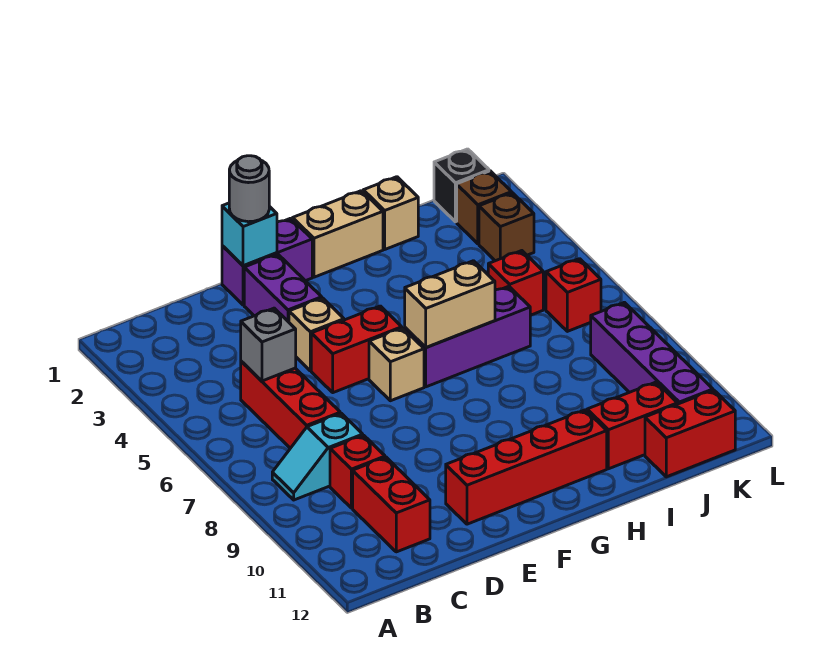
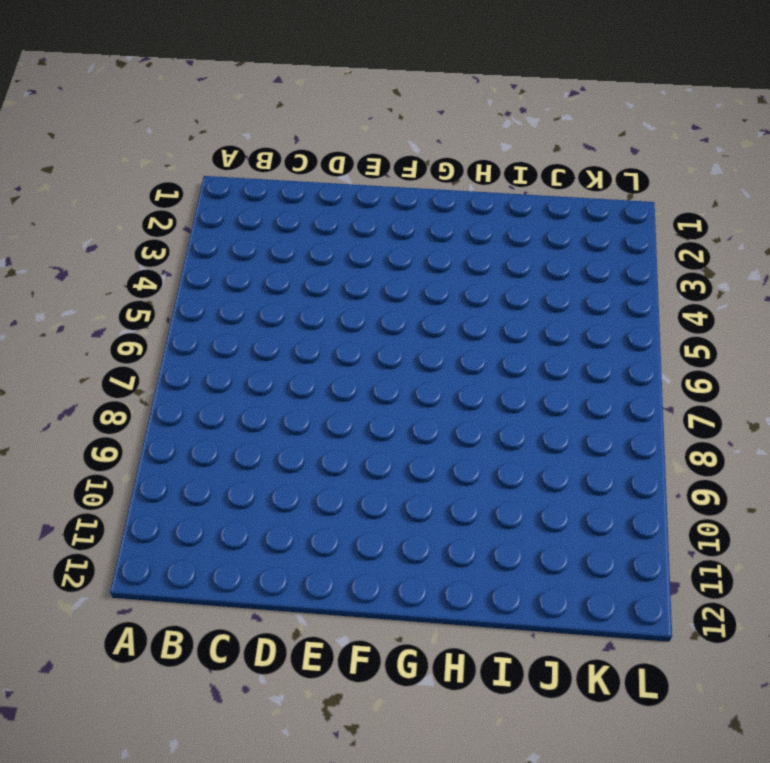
none -> cyan 1x2 slope [272,413,363,500]
none -> red 1x3 brick [241,361,340,448]
none -> red 1x1 brick [330,435,385,508]

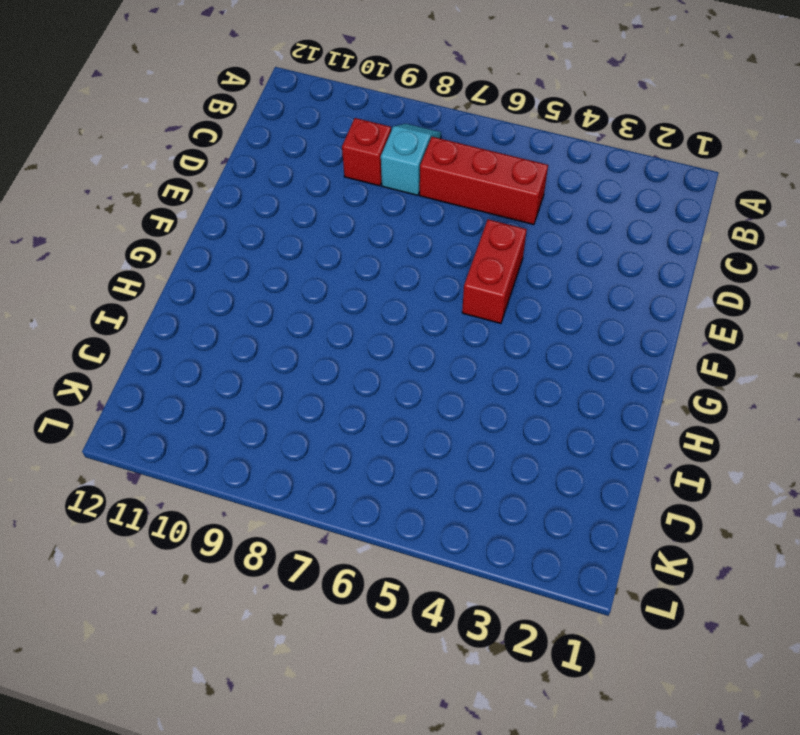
none -> red 1x2 brick [353,457,430,552]
none -> purple 1x2 brick [222,218,312,305]
none -> purple 1x2 brick [244,254,322,322]

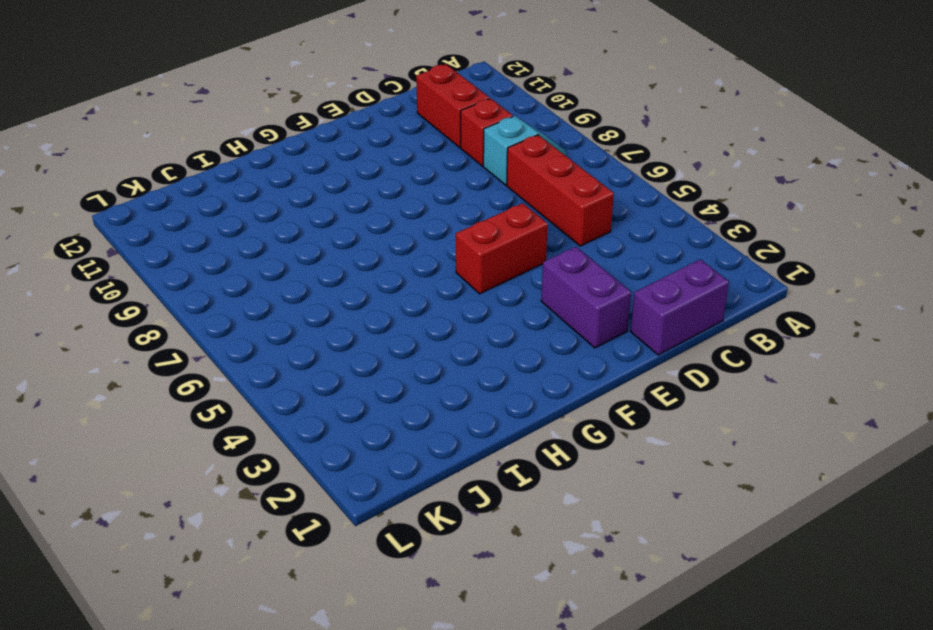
purple 1x2 brick [631,259,729,355] -> purple 1x2 brick moved to [222,218,312,305]
none -> tan 1x1 brick [289,298,344,371]
none -> red 1x4 brick [446,410,607,524]
none -> tan 1x1 brick [369,328,424,401]

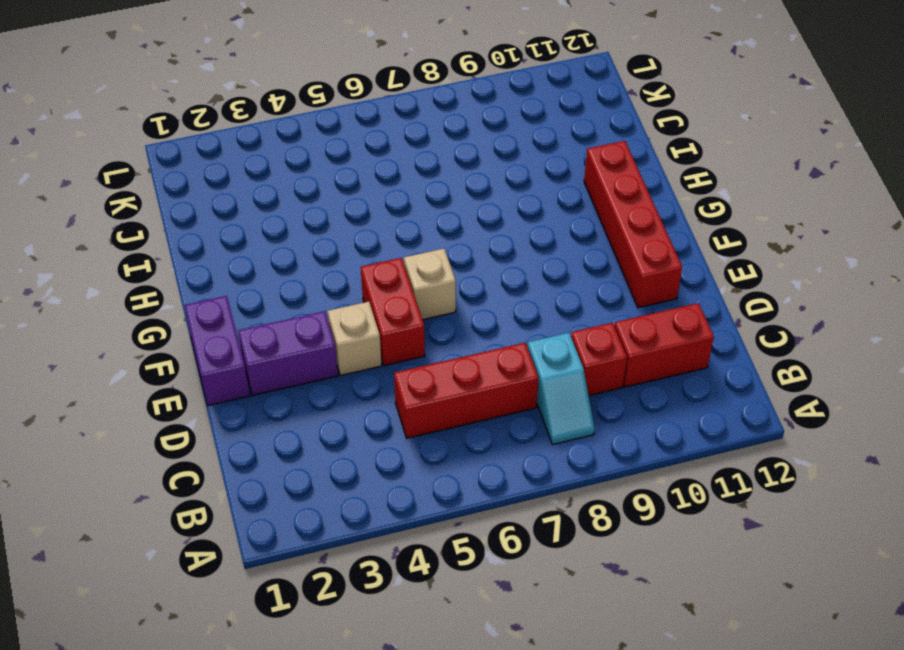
none -> tan 1x2 brick [293,191,383,277]
none -> purple 1x3 brick [405,286,530,387]
none -> tan 1x1 brick [363,177,418,249]

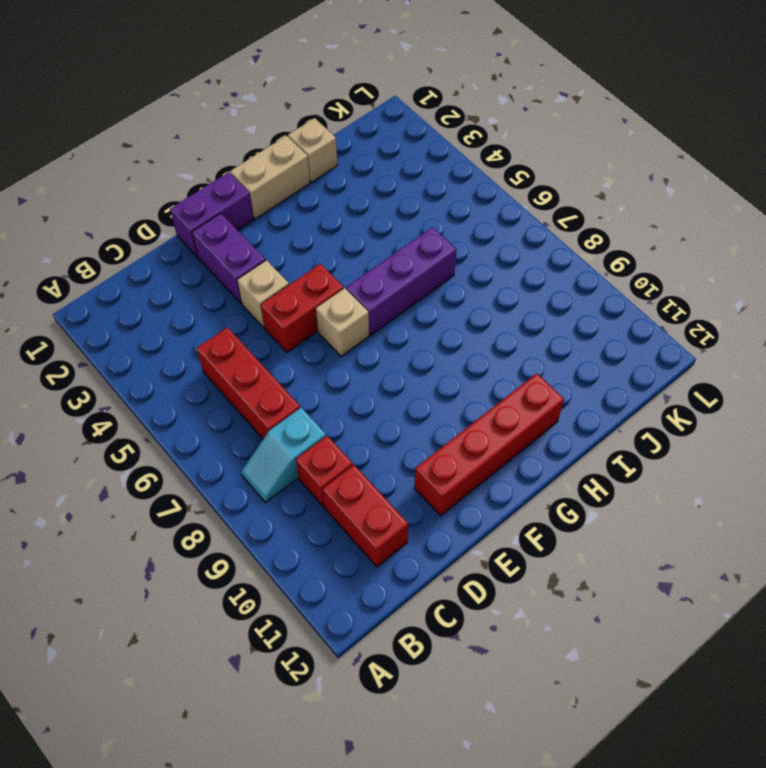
none -> red 1x2 brick [587,382,678,469]
none -> red 1x1 brick [488,251,543,315]
none -> red 1x2 brick [645,390,735,477]

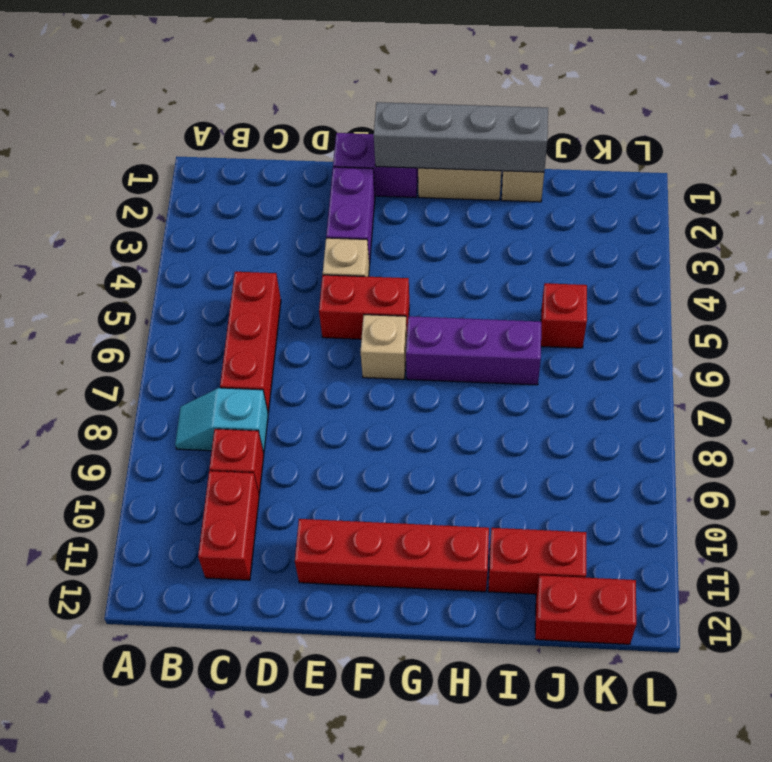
grey 1x4 brick [374,102,548,172] -> none
none -> black 1x1 brick [434,149,489,222]
none -> brown 1x1 brick [457,171,512,244]
none -> brown 1x1 brick [479,193,534,261]

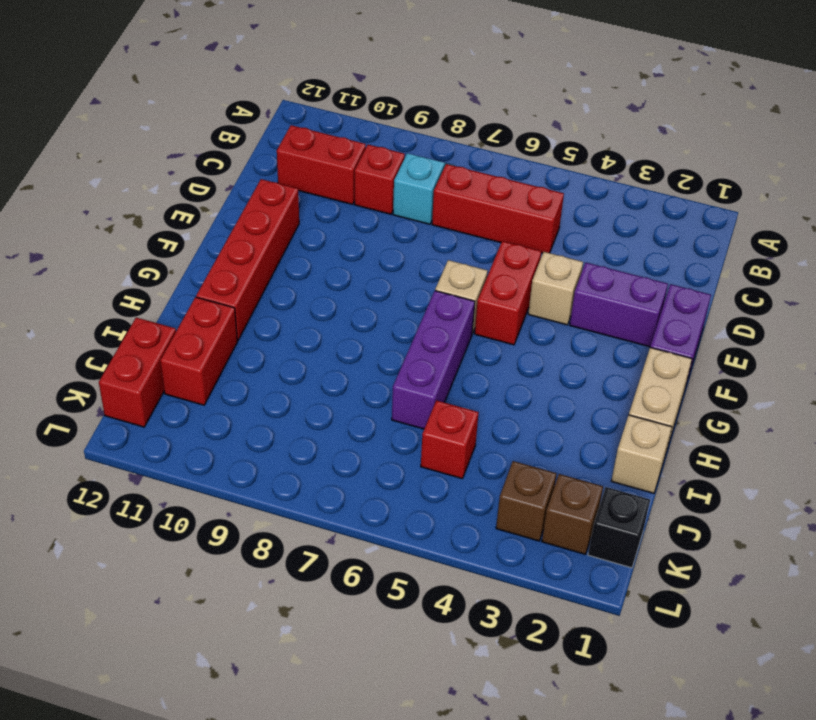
none -> red 1x1 brick [546,259,601,331]
none -> purple 1x4 brick [591,302,713,404]
none -> grey 1x1 brick [241,308,296,381]

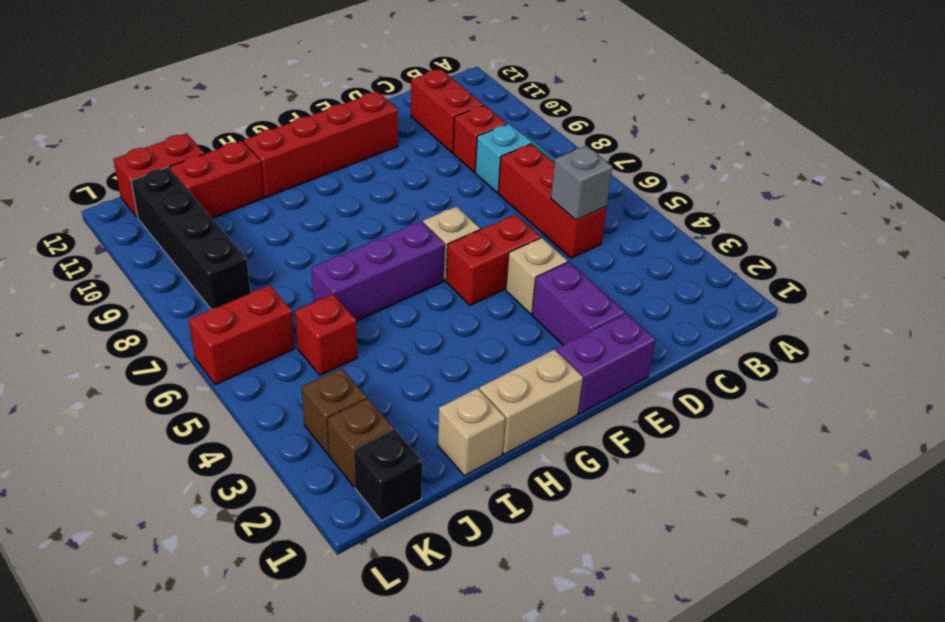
red 1x2 brick [189,285,295,385] -> red 1x1 brick [546,259,601,331]
black 1x4 brick [131,167,251,309] -> purple 1x4 brick [591,302,713,404]
none -> cyan 1x1 brick [222,203,277,266]
none -> tan 1x2 brick [405,261,495,348]
none -> grey 1x1 round brick [229,156,269,222]

